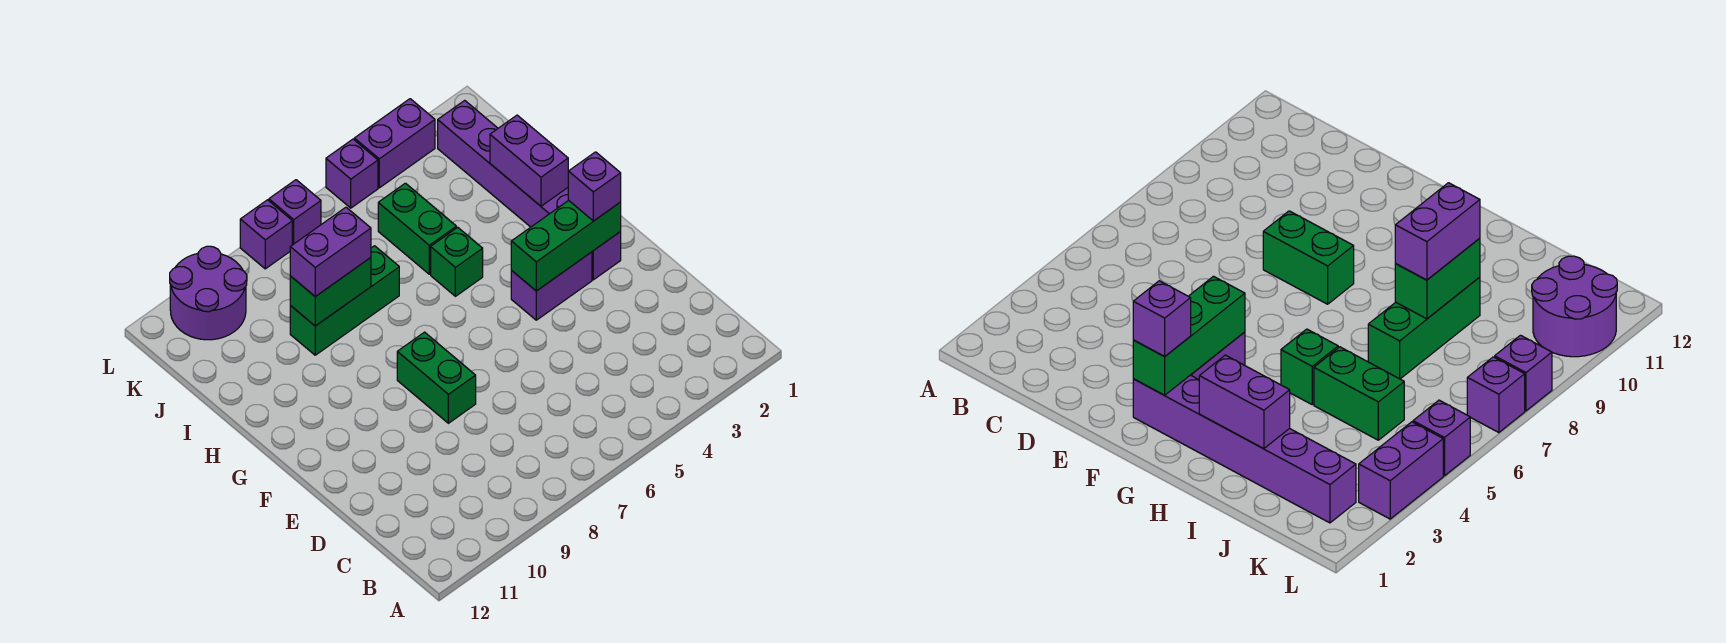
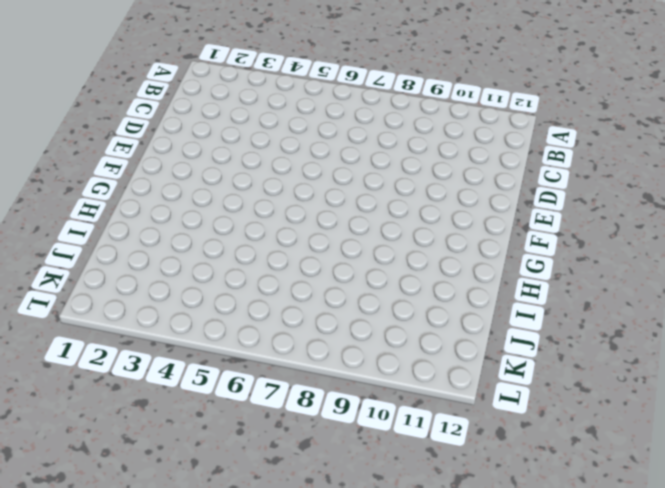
none -> green 1x2 brick [397,332,476,423]
none -> purple 1x6 brick [438,100,621,280]
none -> purple 1x2 brick [511,252,592,320]

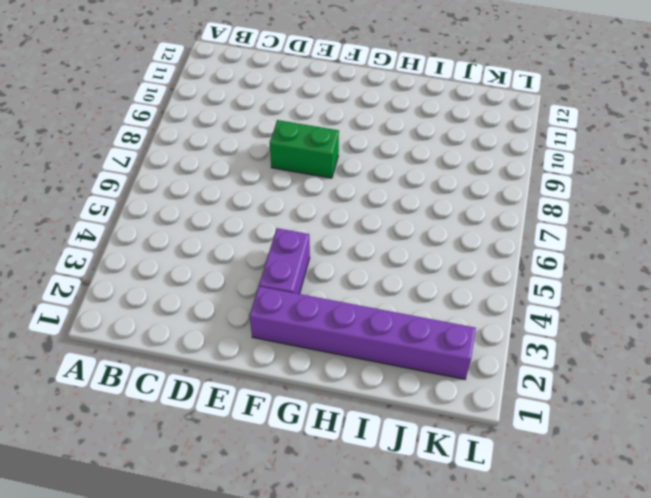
none -> green 1x1 brick [431,227,483,296]
none -> green 1x2 brick [378,183,456,274]
none -> green 1x3 brick [290,246,399,355]

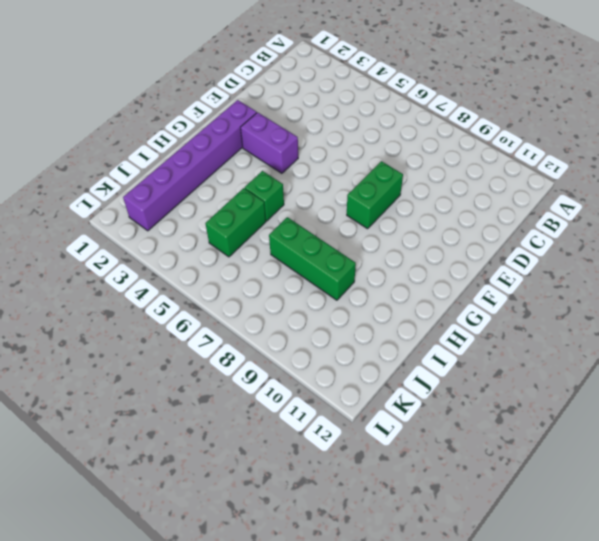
none -> purple 2x2 round brick [170,246,247,340]
none -> purple 1x2 brick [354,99,435,188]
none -> purple 1x1 brick [326,139,378,208]

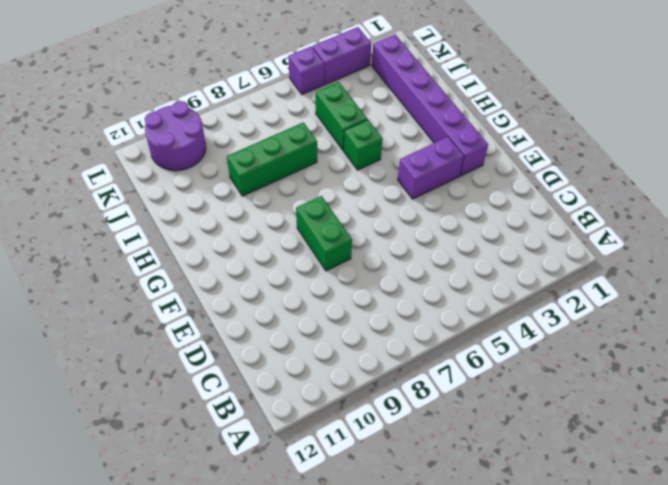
none -> purple 1x1 brick [269,180,321,245]
none -> purple 1x1 brick [240,200,292,269]
none -> green 1x3 brick [511,200,621,291]

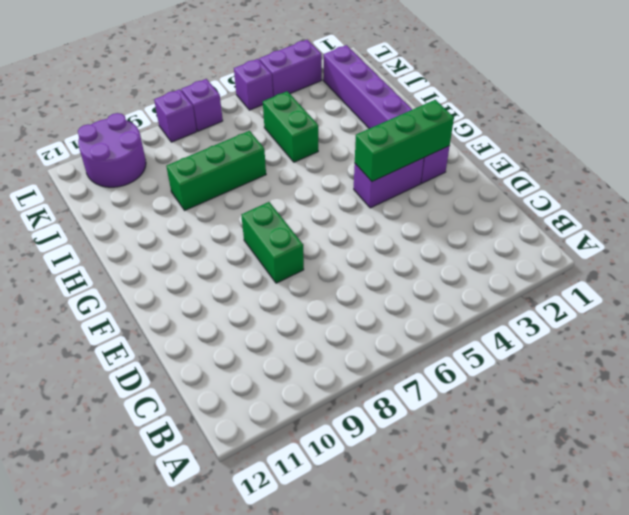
none -> green 1x1 brick [431,227,483,296]
none -> purple 1x2 brick [490,115,568,206]
none -> green 1x2 brick [290,258,371,326]

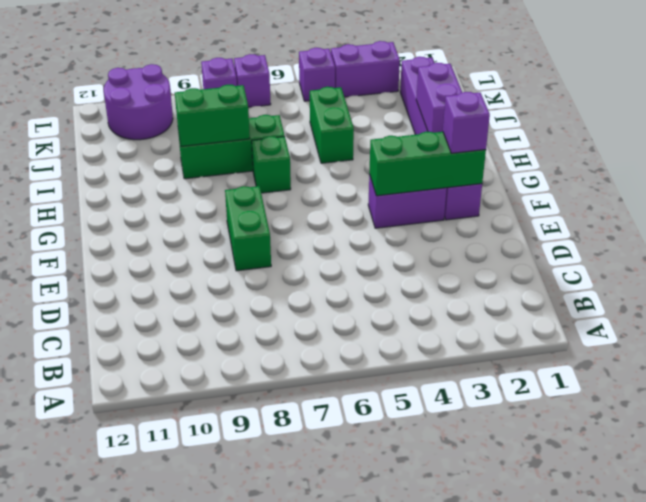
green 1x1 brick [252,136,291,193] -> green 1x1 brick moved to [431,227,483,296]
none -> purple 1x2 brick [290,207,371,297]

